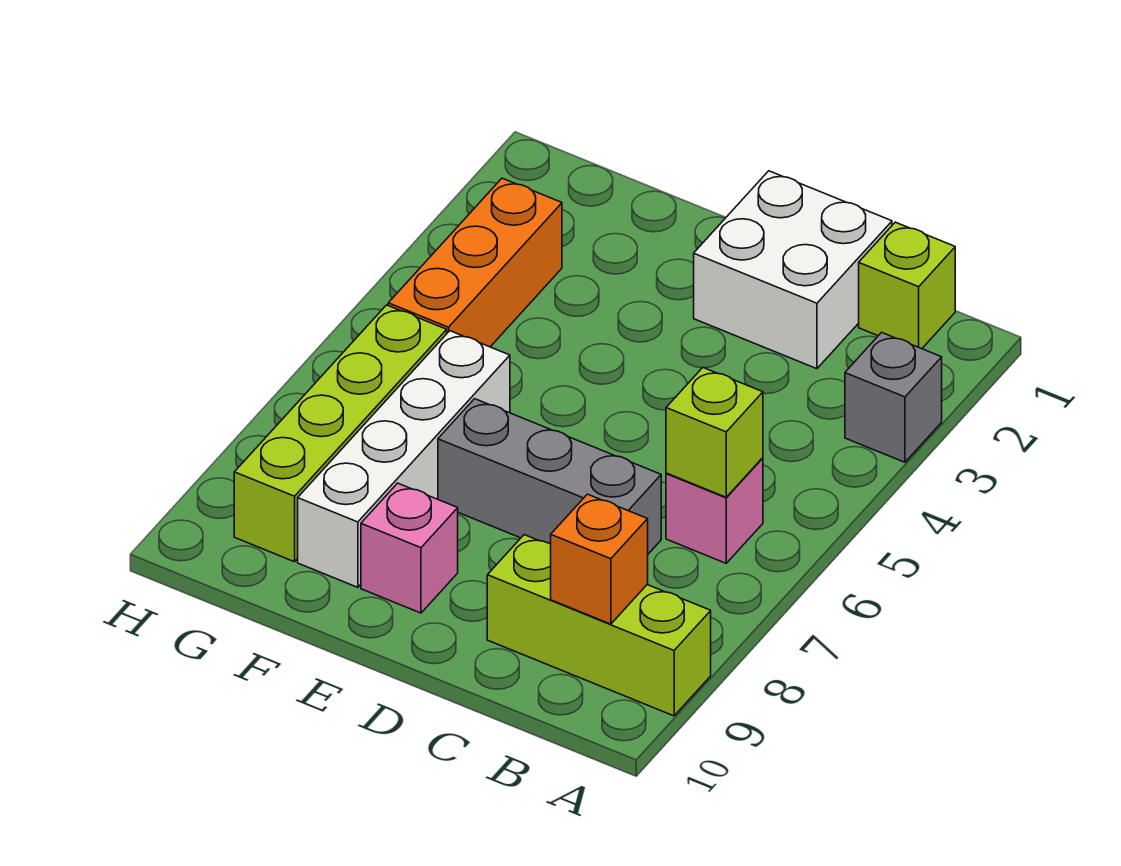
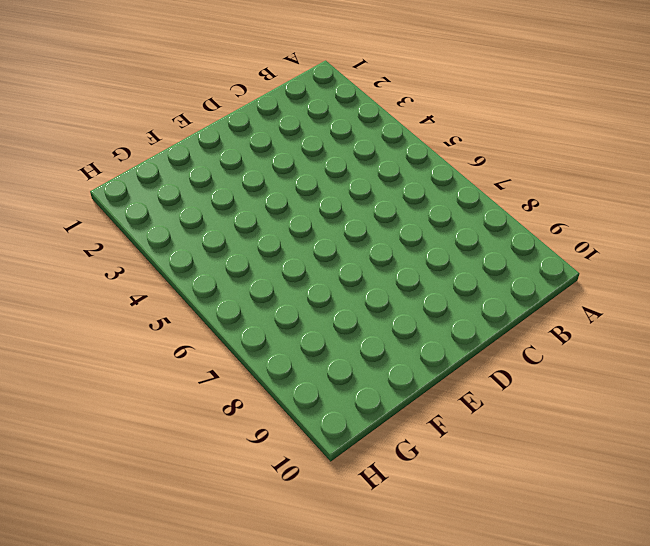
none -> grey 1x1 brick [845,333,942,462]
none -> lime 1x3 brick [487,535,711,716]
none -> lime 1x1 brick [859,222,955,349]

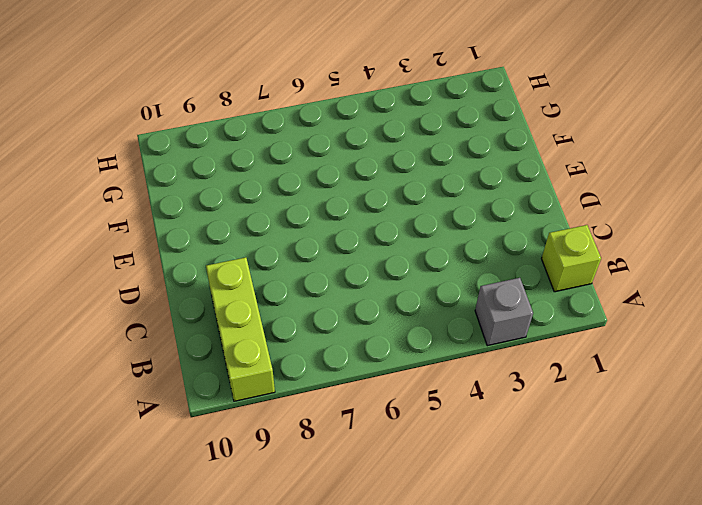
none -> pink 1x1 brick [666,458,763,563]
none -> white 2x2 brick [694,171,892,369]
none -> grey 1x3 brick [438,399,661,554]

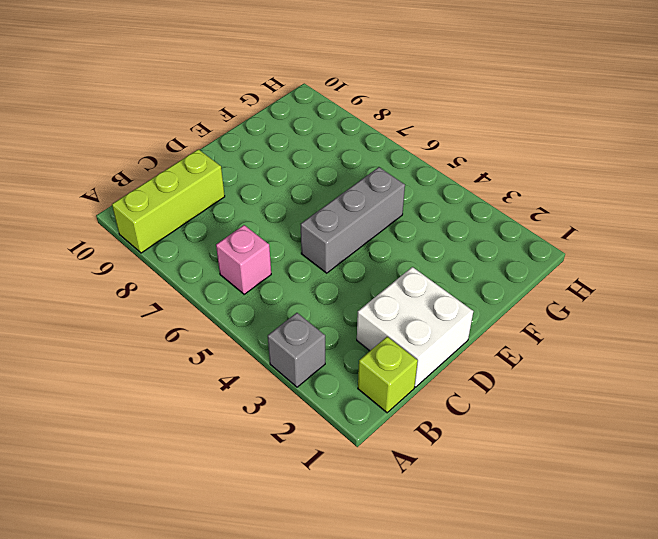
grey 1x3 brick [301,167,405,273] -> grey 1x3 brick moved to [438,399,661,554]
none -> pink 1x1 brick [361,483,458,613]
none -> white 1x4 brick [298,331,510,587]
none -> orange 1x3 brick [388,178,562,347]

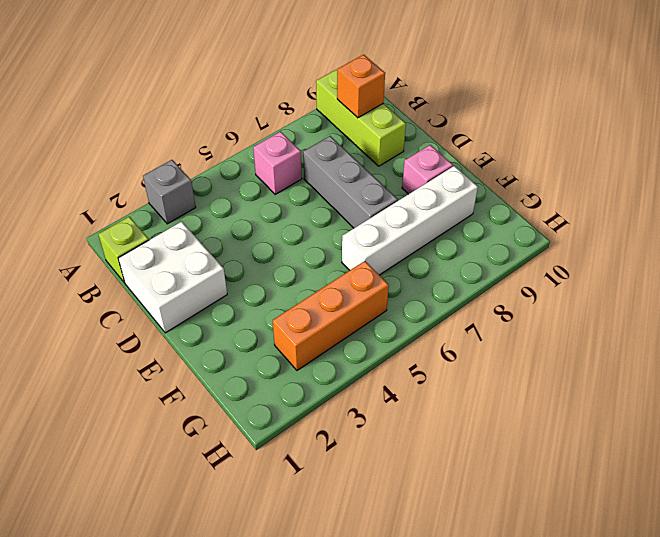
none -> lime 1x4 brick [234,305,447,562]
none -> lime 1x1 brick [666,368,763,497]

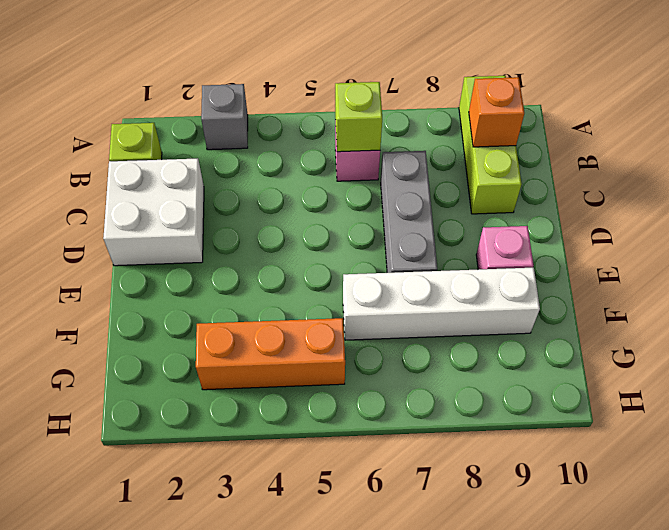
none -> lime 1x4 brick [234,305,447,562]

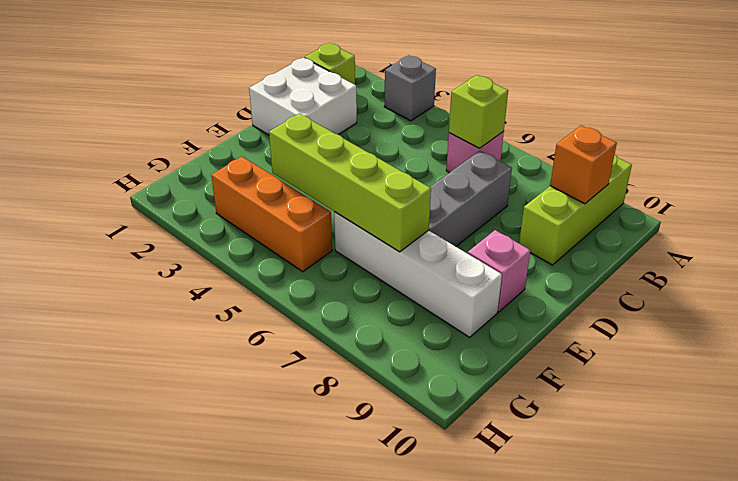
lime 1x4 brick [269,113,431,252] -> lime 1x4 brick moved to [234,305,447,562]

